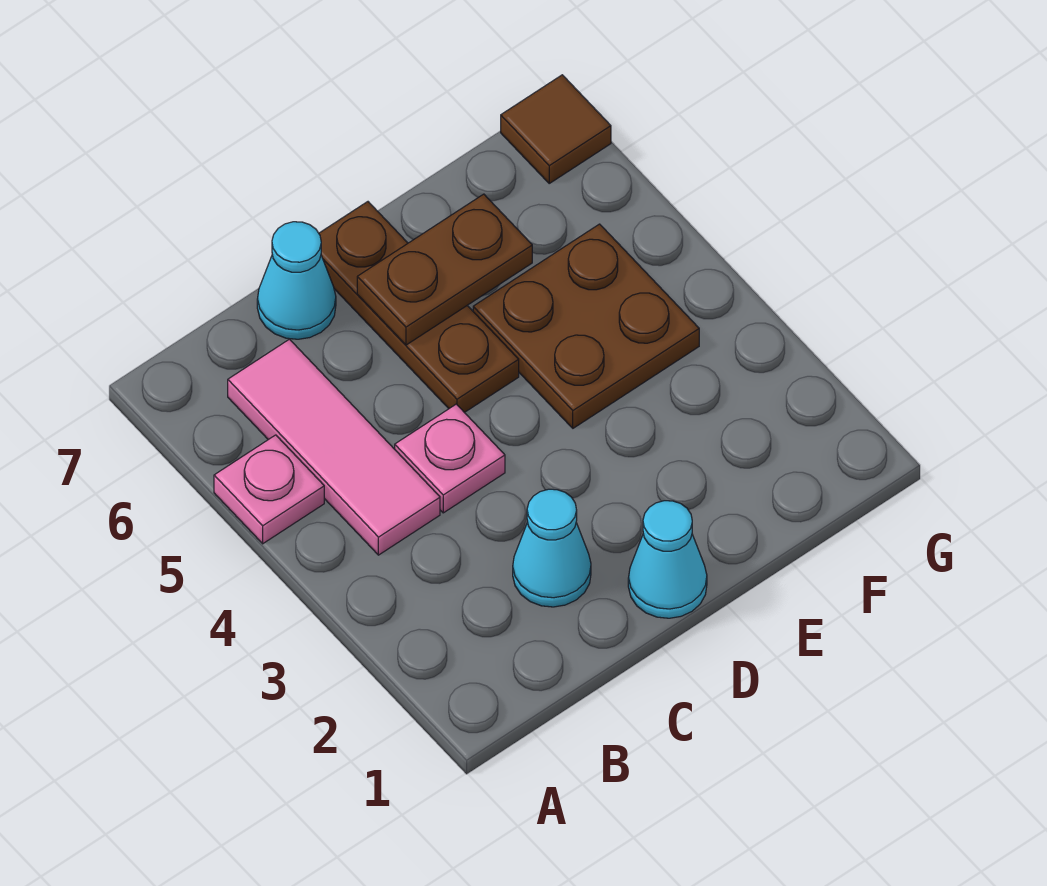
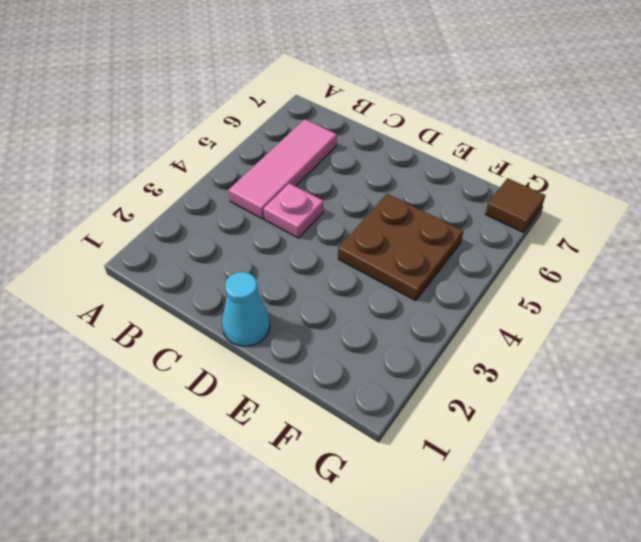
none -> pink 1x1 plate [214,435,324,544]
none -> cyan 1x1 cone [513,489,591,607]

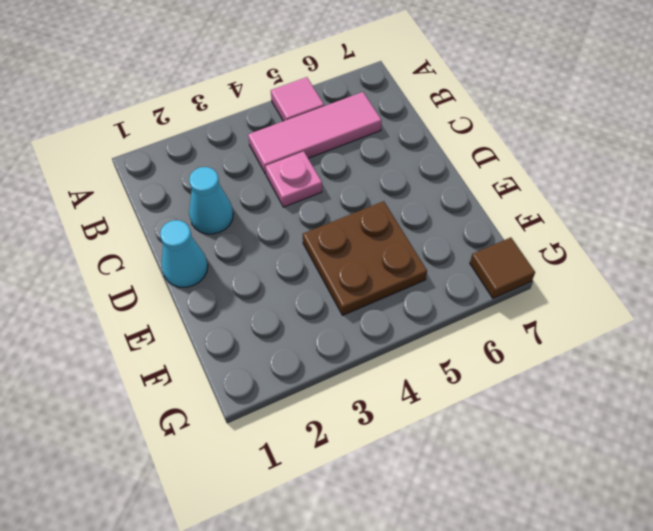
pink 1x1 tile [271,77,324,121] -> pink 1x1 plate [214,435,324,544]
none -> cyan 1x1 cone [257,222,336,339]
none -> brown 1x3 plate [319,202,519,413]

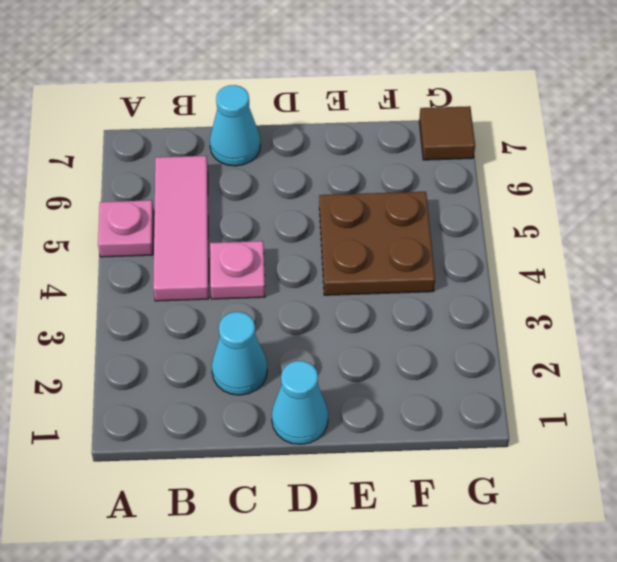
none -> brown 1x3 plate [319,202,519,413]
none -> brown 1x2 plate [357,194,532,345]

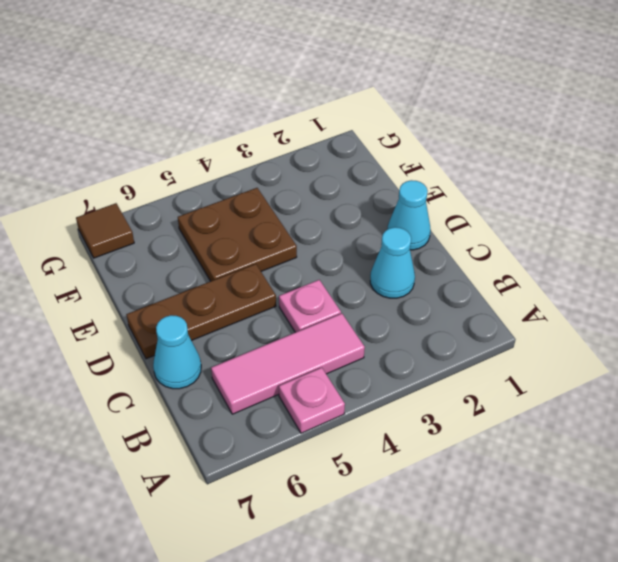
none -> brown 1x2 plate [357,194,532,345]

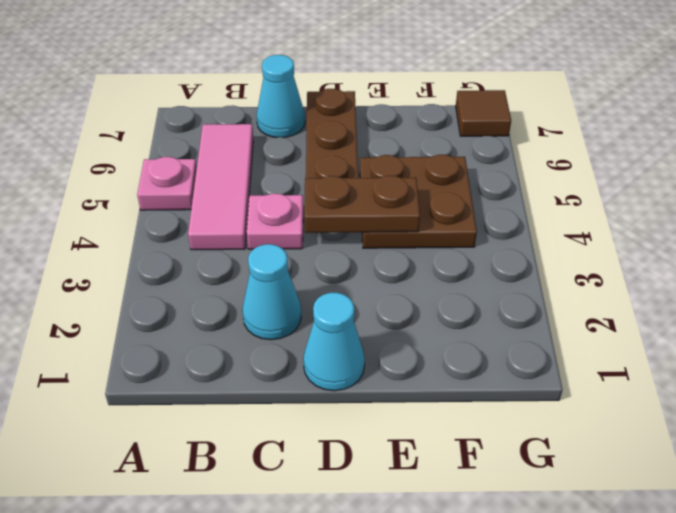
brown 1x2 plate [304,176,420,233] -> brown 1x2 plate moved to [357,194,532,345]

